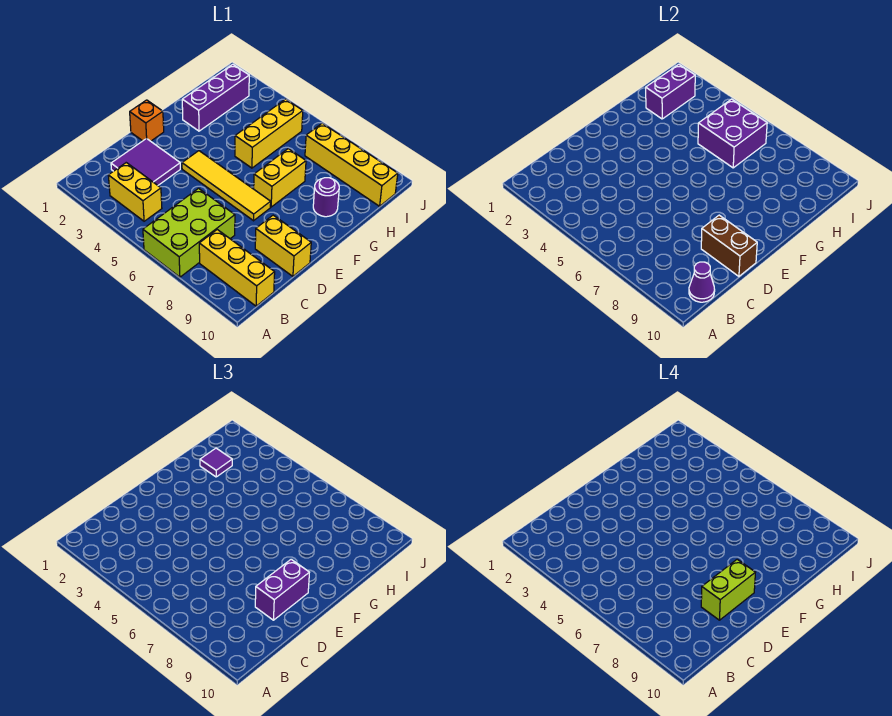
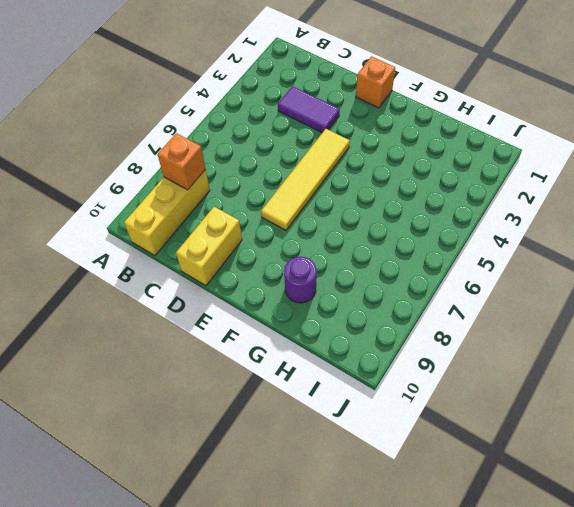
orange 1x1 brick [157,133,206,190] -> none
purple 1x2 tile [278,86,340,133] -> purple 2x2 tile [111,138,180,185]
none -> lime 2x3 brick [143,188,235,277]
none -> yellow 1x2 brick [108,163,162,221]
none -> yellow 1x2 brick [254,149,306,207]

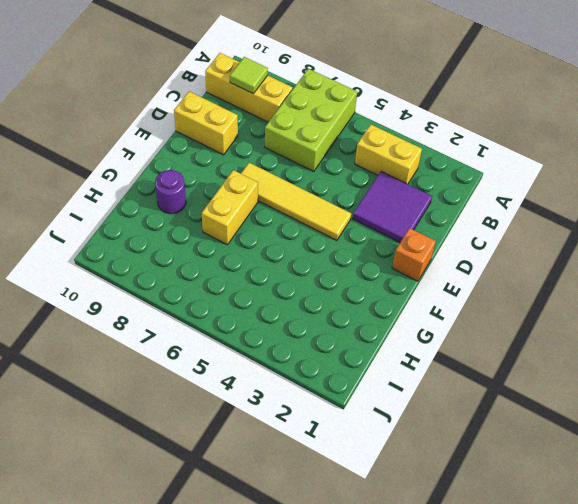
lime 1x1 tile [230,57,268,94] -> none
none -> purple 1x3 brick [182,64,249,131]
none -> yellow 1x3 brick [235,99,303,168]
none -> yellow 1x4 brick [305,123,398,206]

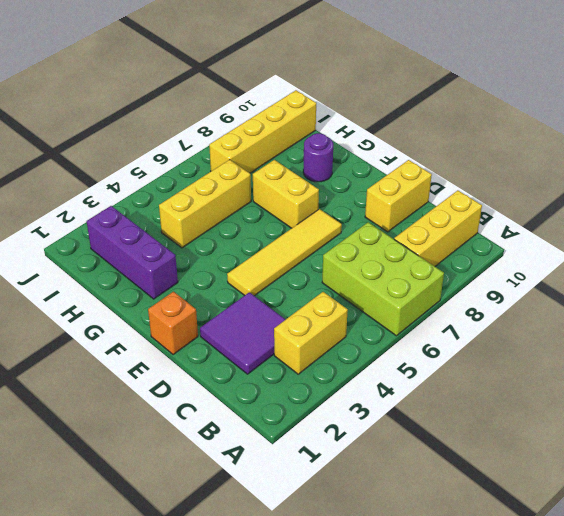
yellow 1x3 brick [159,160,251,248] -> yellow 1x3 brick turned to [235,99,303,168]
none -> purple 1x1 cone [689,262,715,302]
none -> brown 1x2 brick [701,215,757,276]
none -> purple 1x2 brick [646,64,695,119]

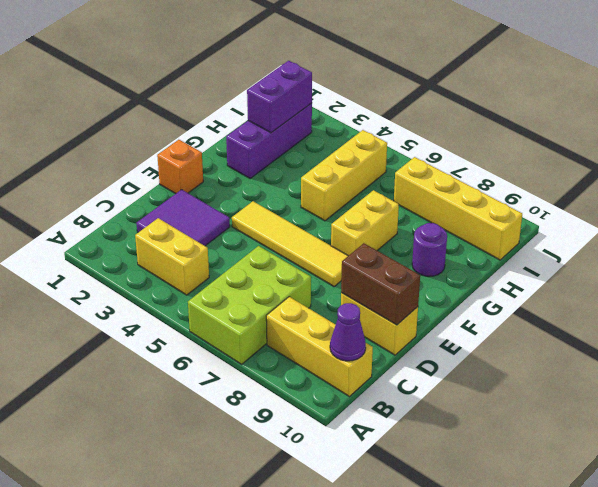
none -> purple 2x2 brick [698,99,767,168]
none -> purple 1x2 brick [255,559,310,620]
none -> purple 1x1 tile [200,448,232,477]

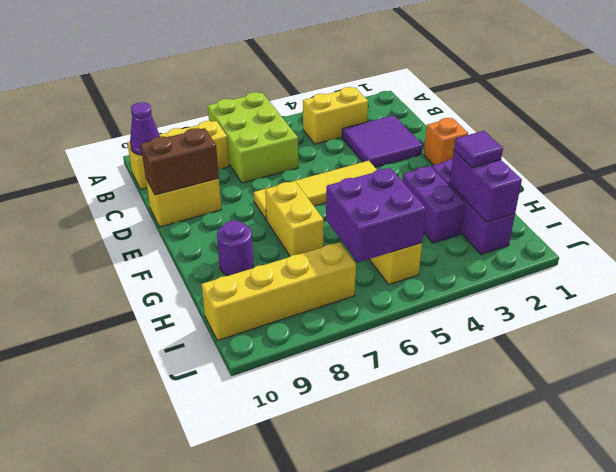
purple 1x2 brick [402,166,465,243] -> purple 1x2 brick moved to [255,559,310,620]
none -> lime 1x2 brick [701,559,756,620]

